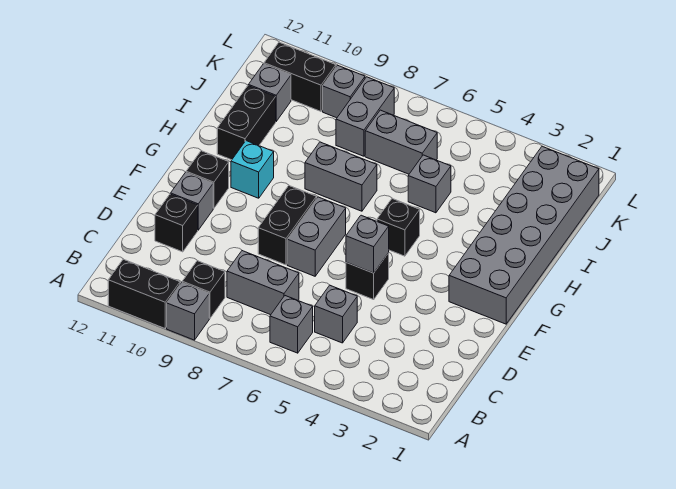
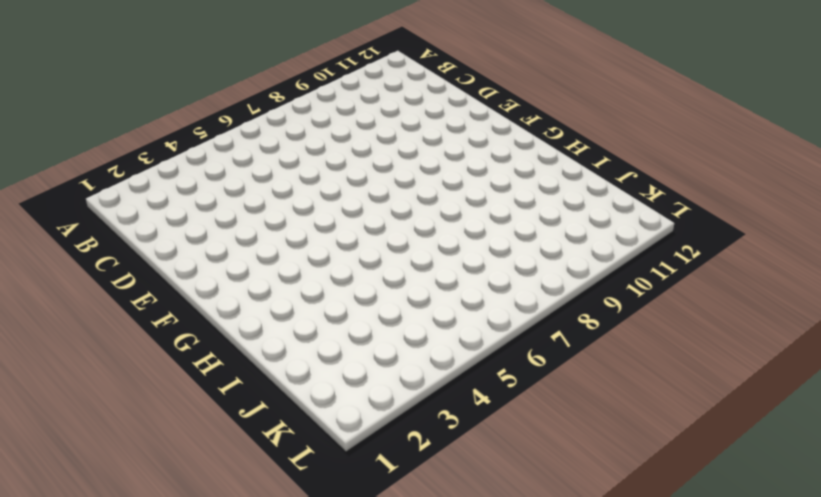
none -> grey 1x1 brick [167,282,209,340]
none -> black 1x2 brick [108,259,180,328]
none -> grey 1x1 brick [270,296,313,353]

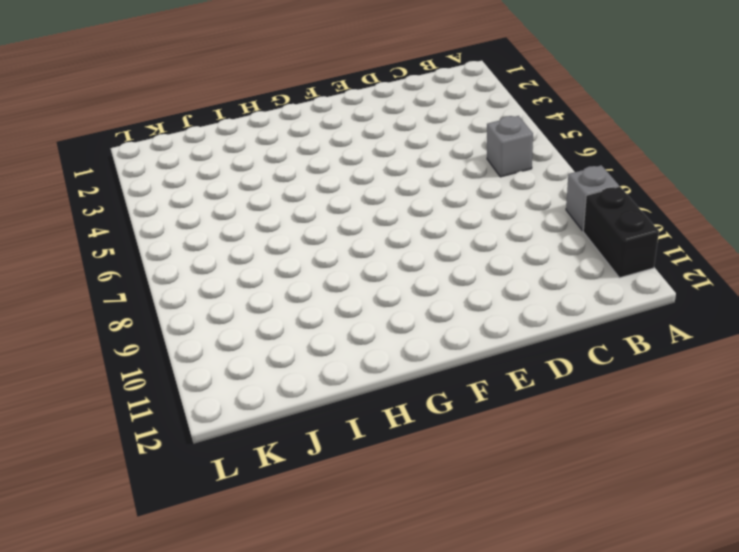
none -> black 1x1 brick [182,261,225,318]
none -> grey 1x1 brick [315,285,357,343]
none -> grey 1x2 brick [227,251,299,315]

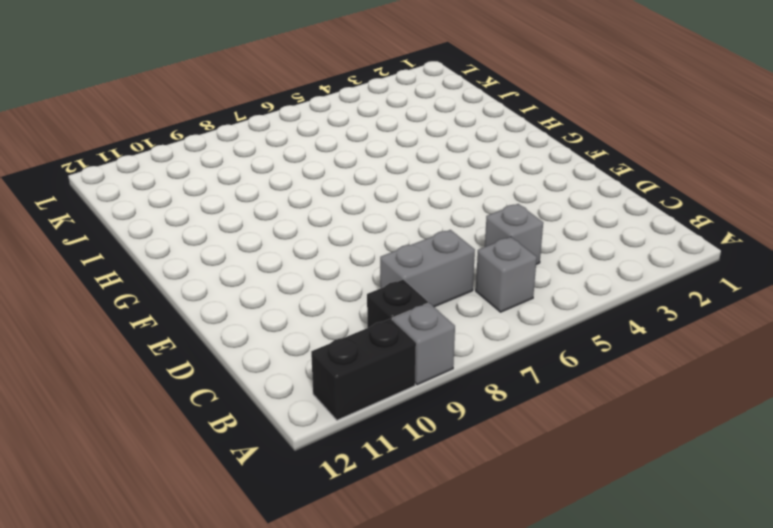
none -> black 1x1 brick [155,194,198,252]
none -> black 1x1 brick [346,253,389,300]
none -> grey 1x2 brick [287,197,346,276]

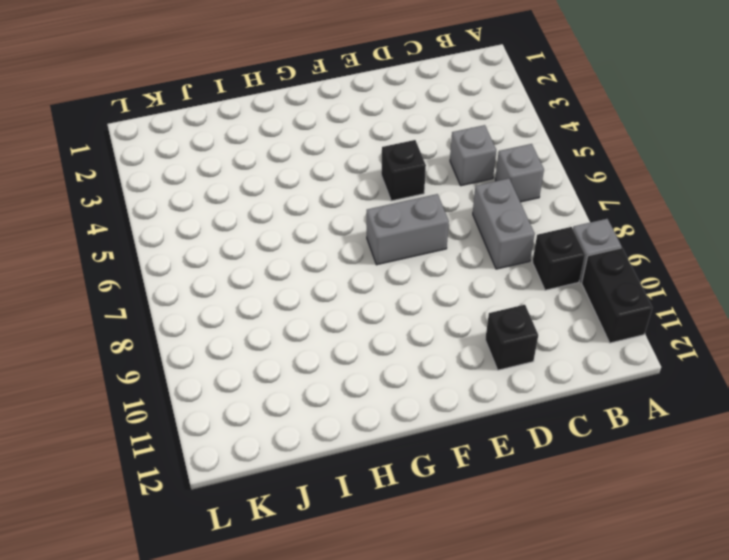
none -> black 1x2 brick [258,186,316,265]
none -> grey 1x1 brick [171,172,213,230]
none -> grey 2x6 brick [449,146,599,324]

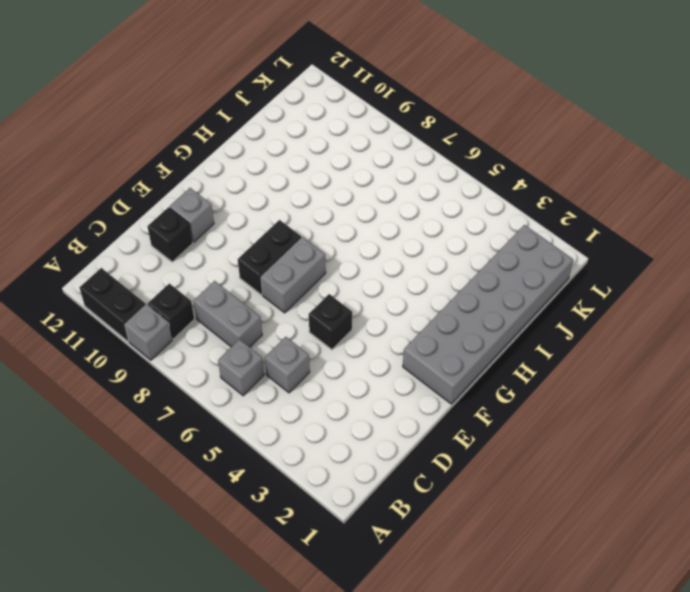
none -> black 1x1 brick [186,151,229,208]
none -> black 1x1 brick [377,199,420,256]
none -> cyan 1x1 brick [231,141,274,198]

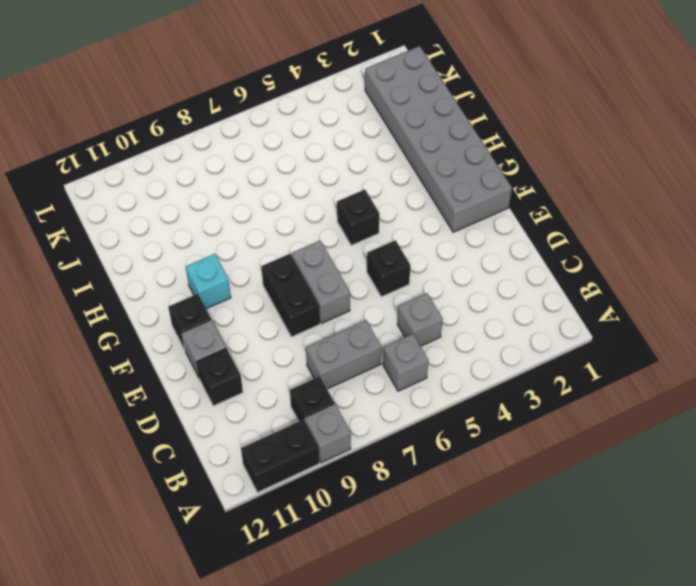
none -> grey 1x2 brick [305,142,377,211]
none -> black 1x2 brick [217,86,276,160]
none -> grey 1x1 brick [408,155,451,213]

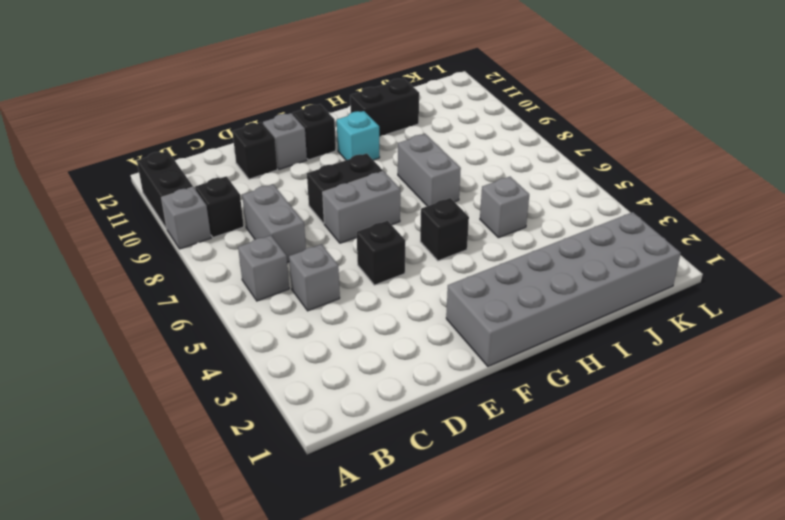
none -> grey 1x2 brick [365,110,437,174]
none -> grey 1x2 brick [336,77,394,156]
none -> grey 1x1 brick [248,64,291,121]

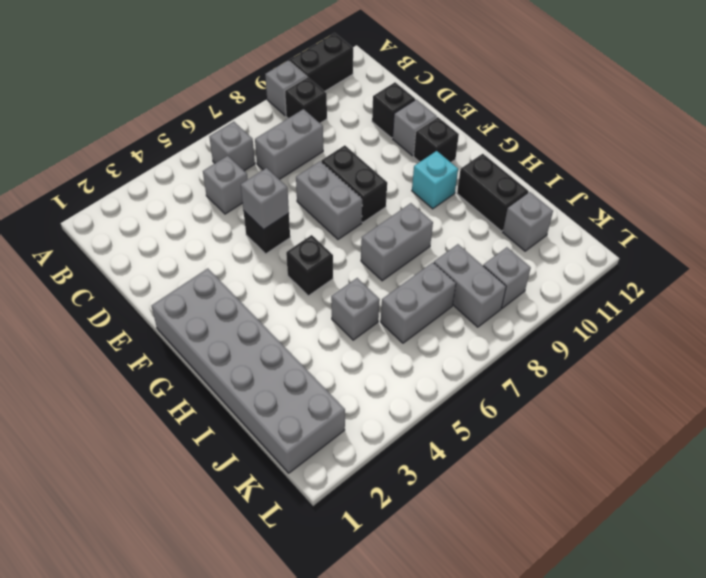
none -> black 1x2 brick [264,42,336,111]

